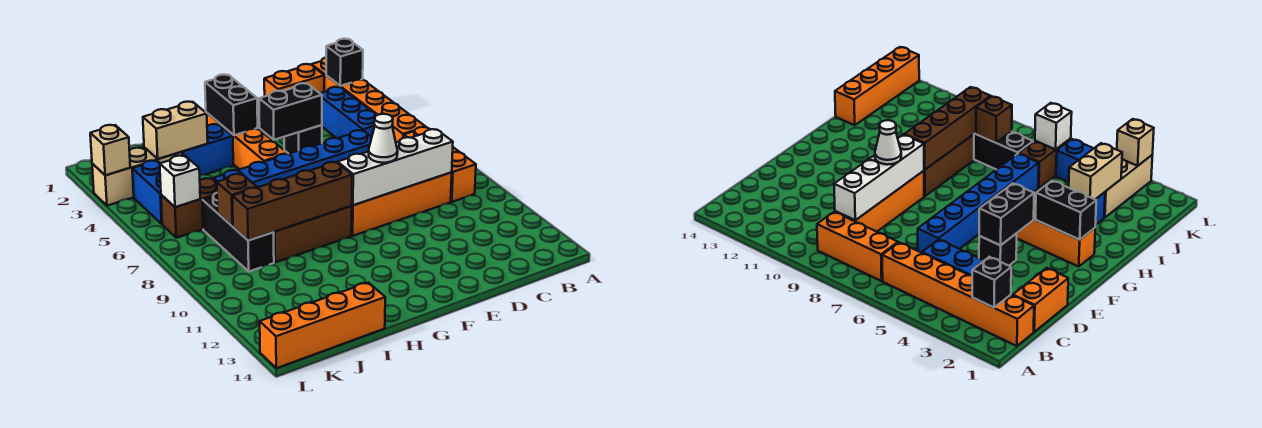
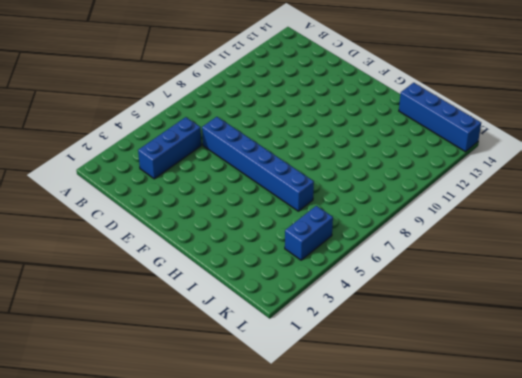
blue 1x4 brick [399,83,481,152] -> orange 1x4 brick [260,283,385,368]
none -> orange 1x6 brick [311,58,425,142]
none -> orange 1x3 brick [404,127,476,202]
none -> orange 1x2 brick [264,64,324,96]

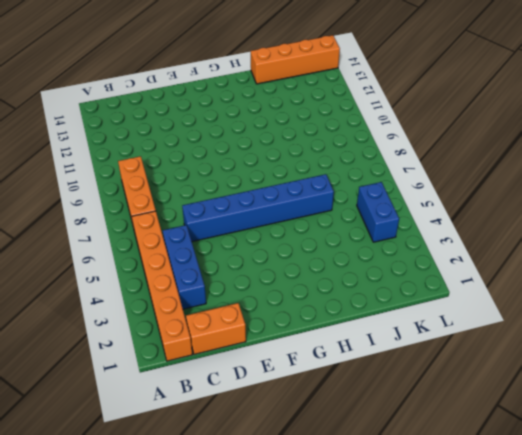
none -> orange 1x4 brick [351,172,452,236]
none -> black 1x1 brick [284,125,322,154]
none -> orange 1x4 brick [206,112,288,169]

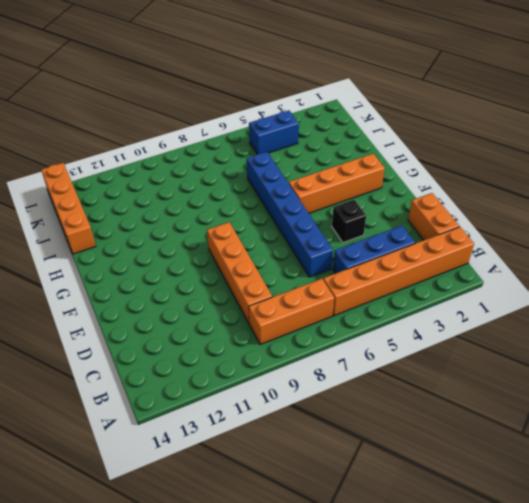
none -> brown 1x3 brick [274,206,352,262]
none -> blue 1x2 brick [182,124,233,175]
none -> tan 1x3 brick [92,147,182,206]

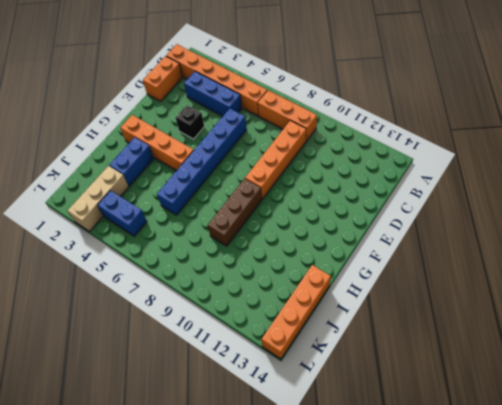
none -> brown 1x2 brick [161,178,217,238]
none -> black 1x3 brick [202,193,274,271]
none -> black 1x1 brick [326,39,363,86]

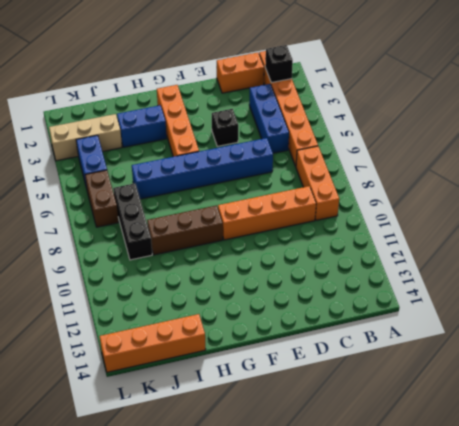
brown 1x2 brick [85,170,119,227] -> brown 1x2 brick turned to [161,178,217,238]
none -> white 1x4 brick [338,129,453,205]
none -> black 1x2 brick [259,83,322,140]
none -> black 1x2 brick [205,75,258,135]

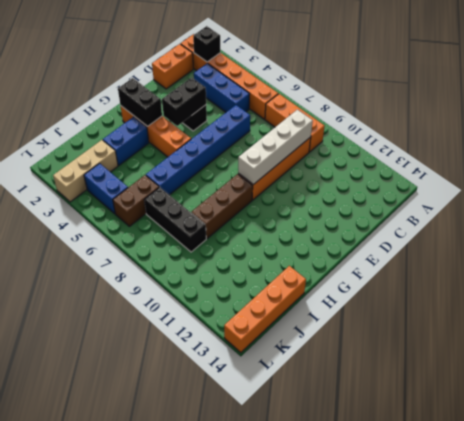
none -> brown 1x4 brick [232,162,352,240]
none -> tan 1x2 brick [143,102,208,159]
none -> brown 1x1 brick [217,174,257,226]

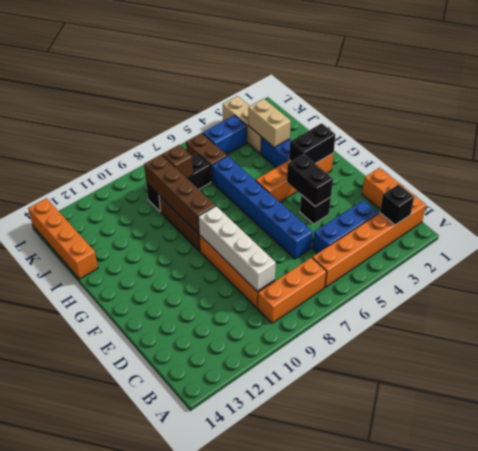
none -> white 1x1 brick [160,156,200,207]
none -> tan 1x1 brick [90,125,130,175]
none -> white 1x1 cone [369,114,398,163]

